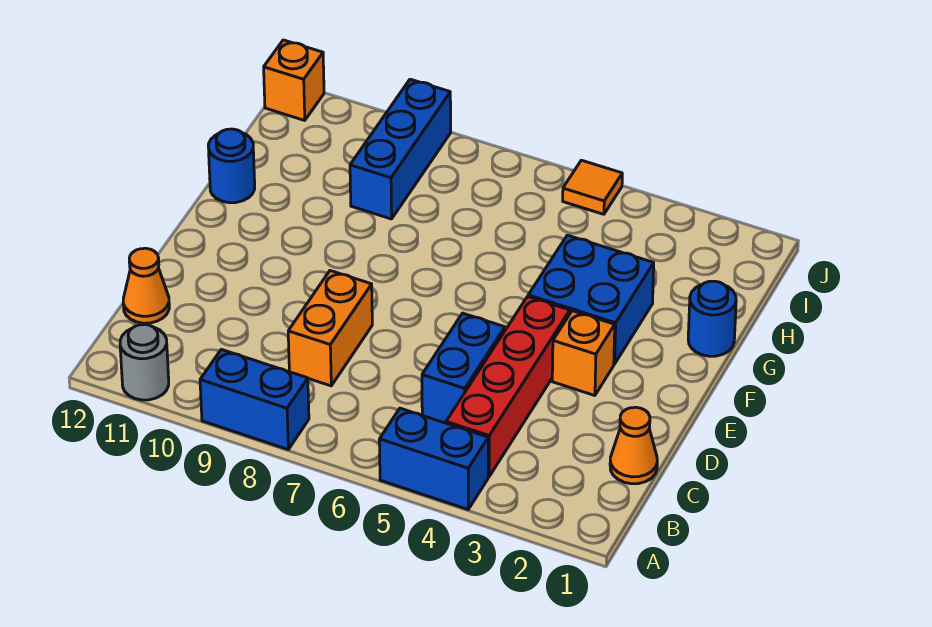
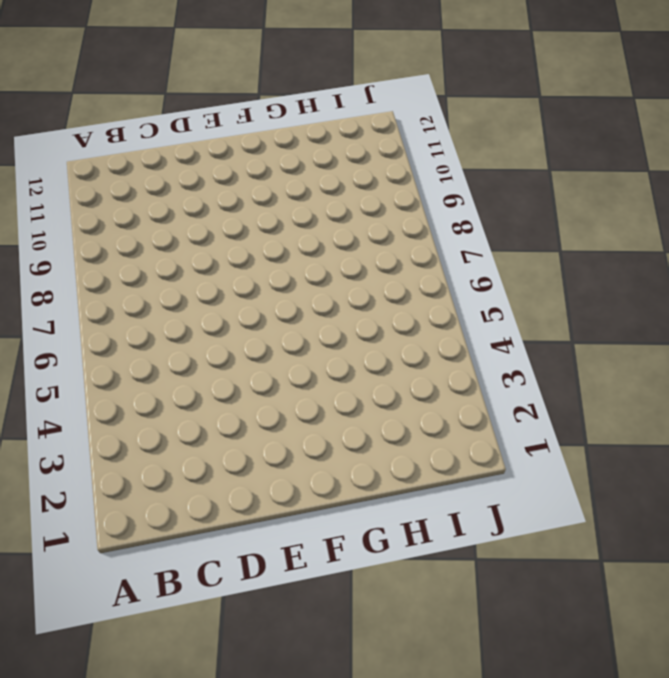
none -> blue 1x2 brick [379,408,488,509]
none -> blue 1x2 brick [200,350,309,449]
none -> grey 1x1 round brick [120,324,169,400]

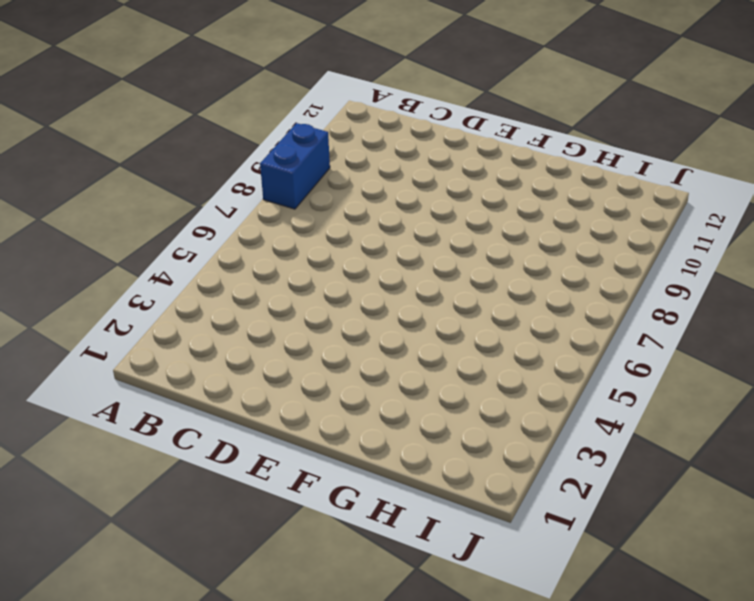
none -> blue 1x2 brick [379,408,488,509]
none -> grey 1x1 round brick [120,324,169,400]
none -> red 1x4 brick [446,297,570,477]

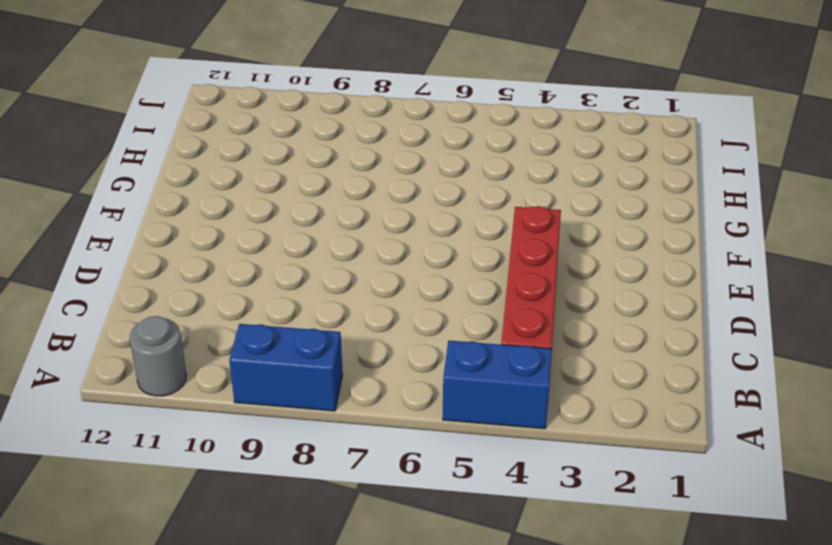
none -> orange 1x1 cone [610,407,657,484]
none -> blue 1x2 brick [422,313,505,423]
none -> orange 1x2 brick [288,271,372,386]

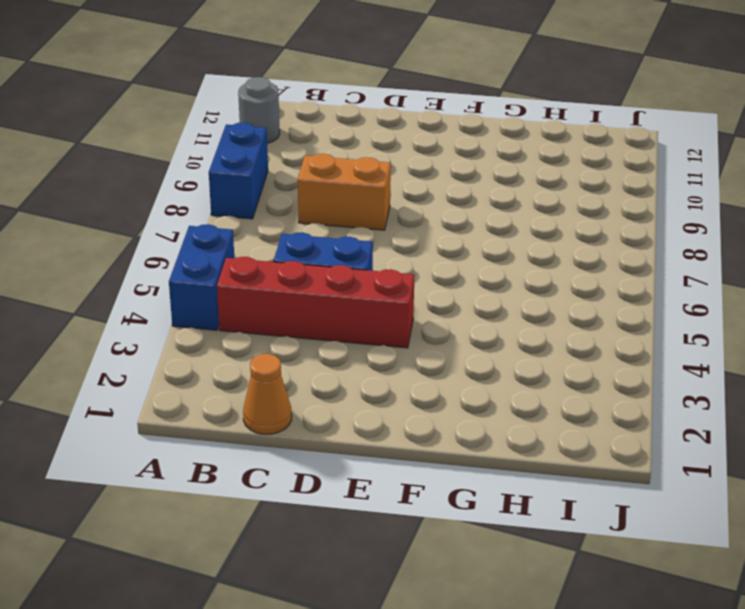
none -> orange 1x1 cone [123,248,169,323]
none -> orange 1x1 brick [552,311,615,396]
none -> blue 2x2 brick [528,235,654,364]

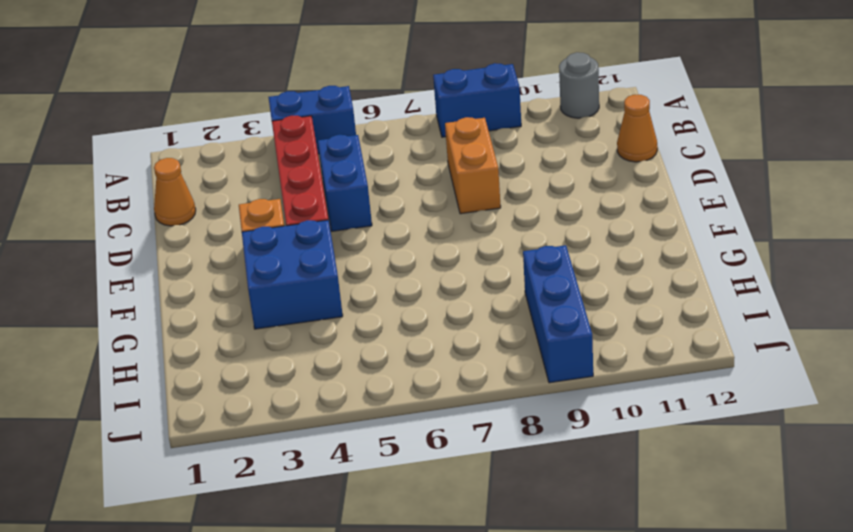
none -> blue 1x1 round brick [688,281,736,356]
none -> blue 1x1 round brick [208,129,255,203]
none -> orange 1x1 tile [563,160,622,214]

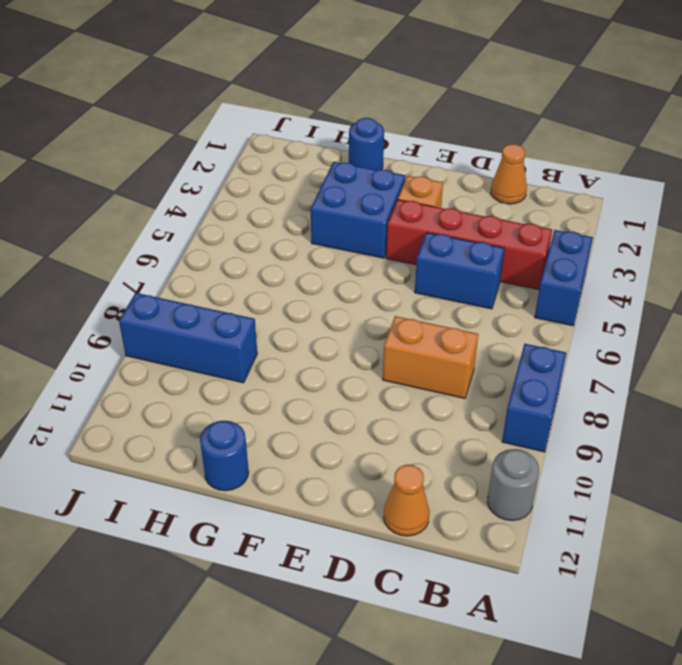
none -> orange 1x1 tile [563,160,622,214]
none -> orange 1x1 brick [264,40,324,120]

